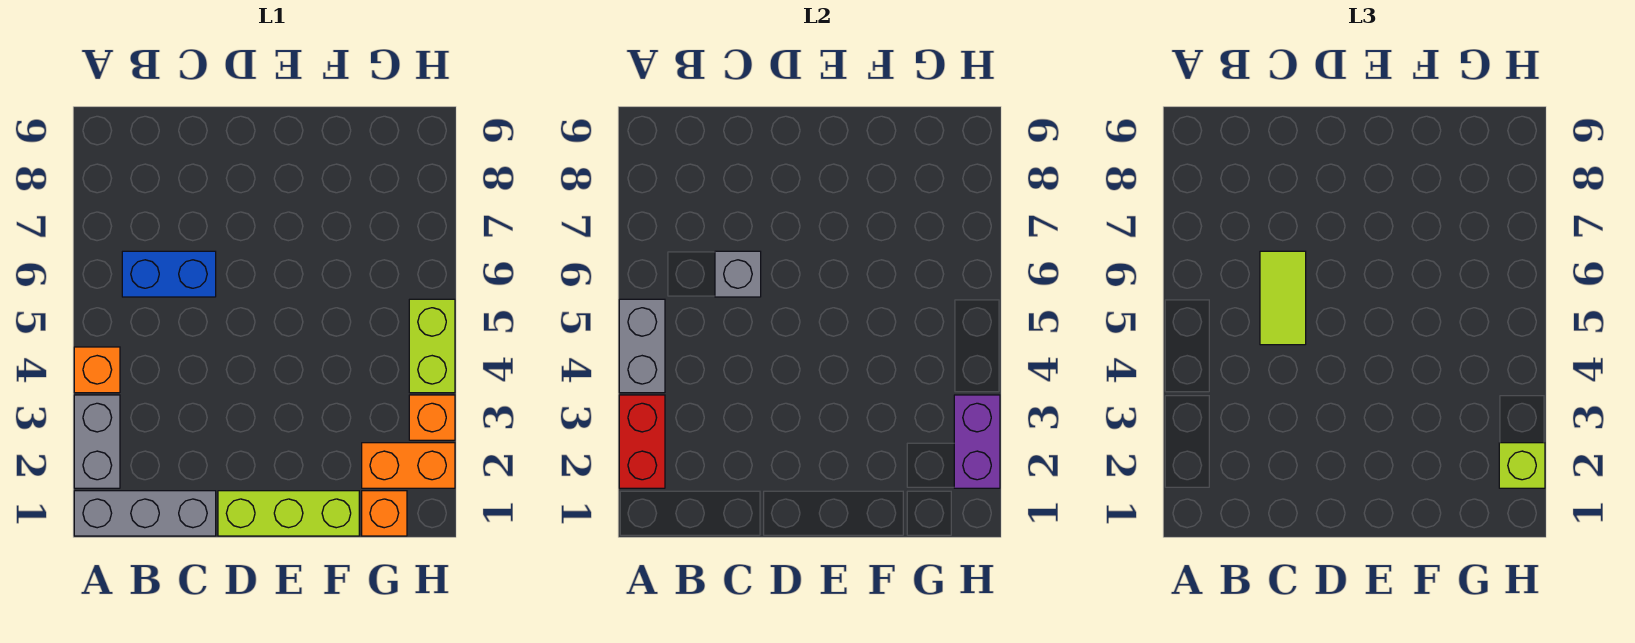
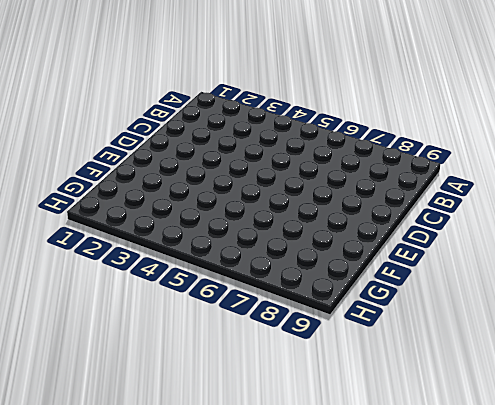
none -> grey 1x3 brick [74,491,216,536]
none -> grey 1x2 brick [74,395,120,488]
none -> orange 1x1 brick [74,347,120,393]

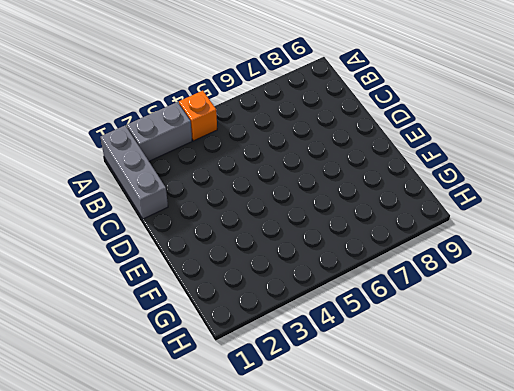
none -> blue 1x2 brick [122,251,216,297]
none -> lime 1x3 brick [218,491,359,536]
none -> orange 1x1 brick [362,491,407,536]

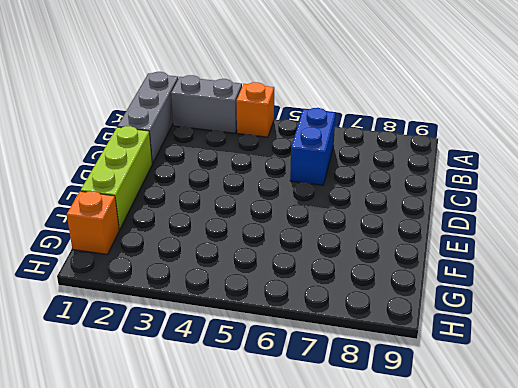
none -> orange 1x2 brick [362,443,455,488]
none -> orange 1x1 brick [409,395,455,440]
none -> lime 1x2 brick [409,299,455,393]

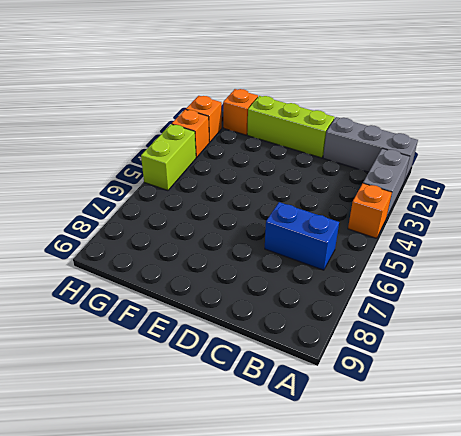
orange 1x1 brick [186,96,222,142] -> orange 1x2 brick [362,443,455,488]
none -> red 1x2 brick [619,395,665,488]
none -> grey 1x2 brick [619,299,665,393]
none -> grey 1x1 brick [715,251,761,297]

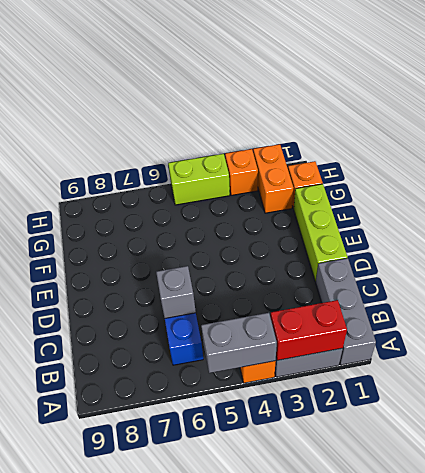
none -> purple 1x2 brick [954,395,1000,488]
none -> lime 1x2 tile [1260,251,1306,345]
none -> lime 1x1 brick [1499,443,1545,488]

